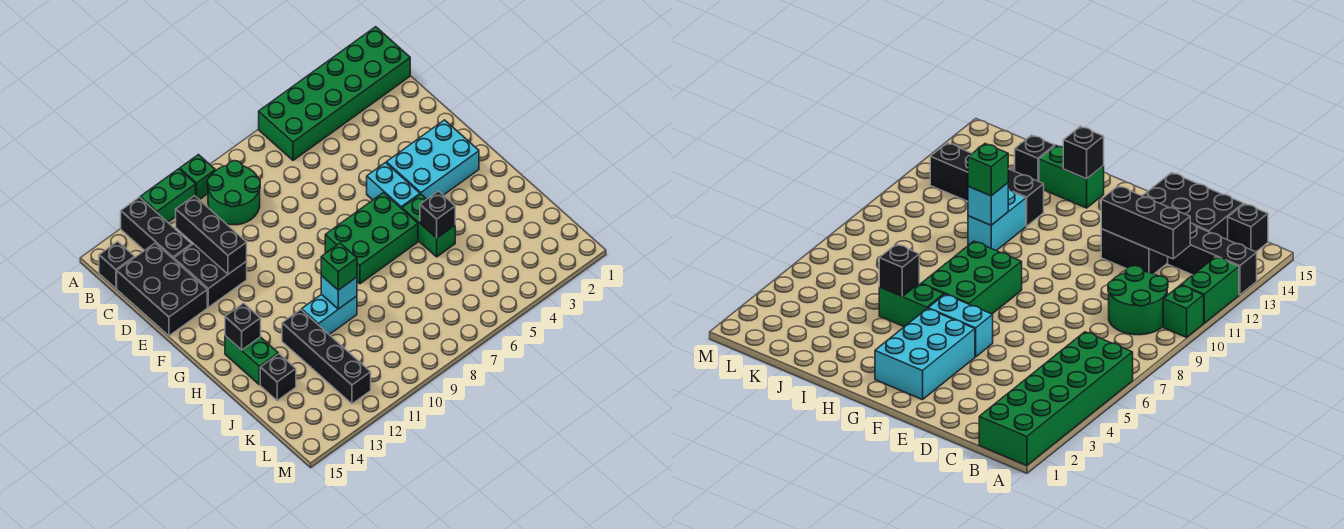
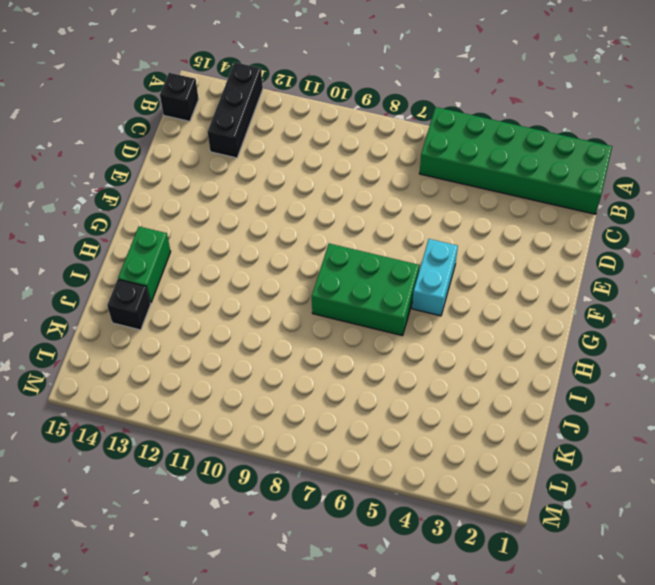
none -> green 1x1 brick [180,155,215,200]
none -> green 1x2 brick [140,169,196,222]
none -> green 2x2 round brick [207,161,260,225]

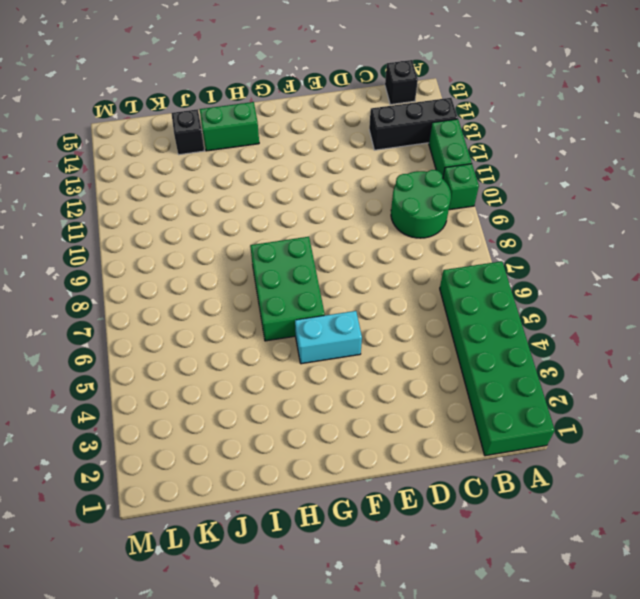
none -> black 2x3 brick [117,243,207,336]
none -> black 2x2 brick [174,244,247,307]
none -> cyan 2x3 brick [386,120,479,199]

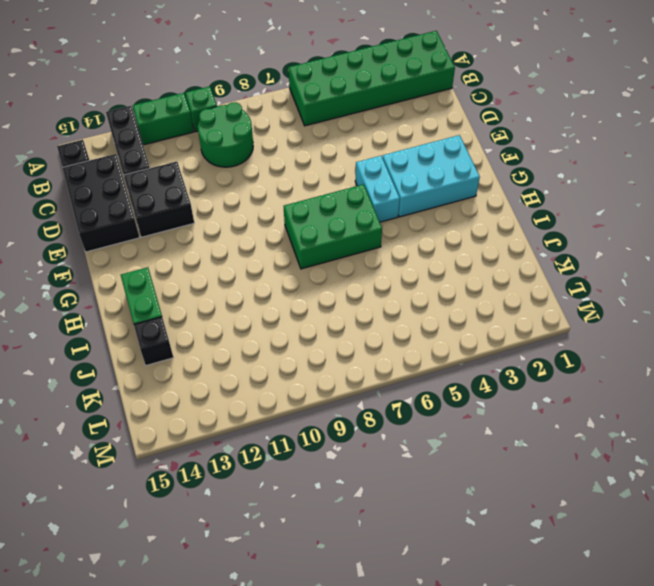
none -> green 1x2 brick [402,194,455,257]
none -> cyan 1x2 brick [302,294,357,335]
none -> black 1x4 brick [282,309,371,404]

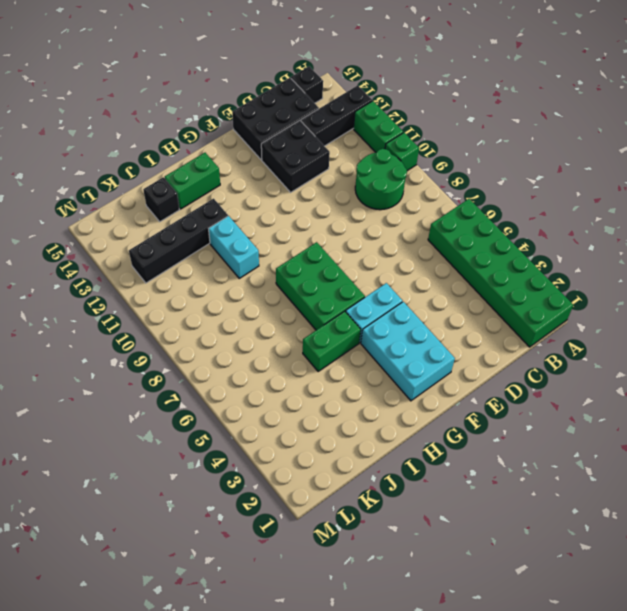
none -> black 1x3 brick [176,196,247,274]
none -> black 1x1 brick [225,303,261,350]
none -> black 1x1 brick [420,191,455,238]

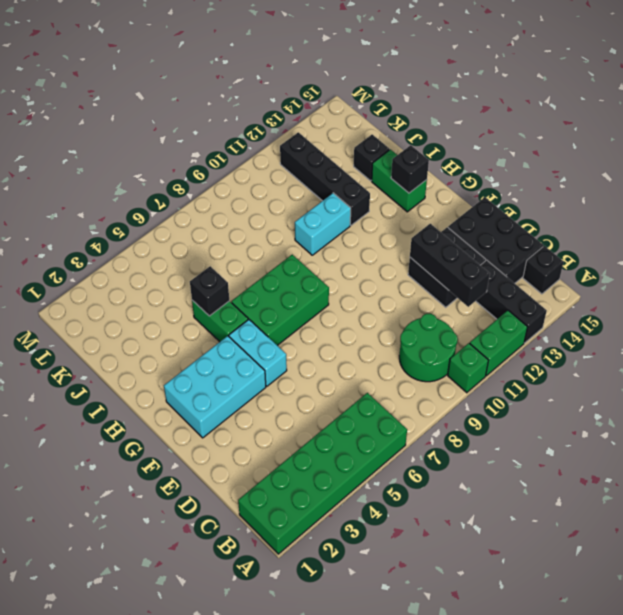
none -> cyan 1x1 brick [321,276,357,309]
none -> green 1x1 brick [321,243,357,290]

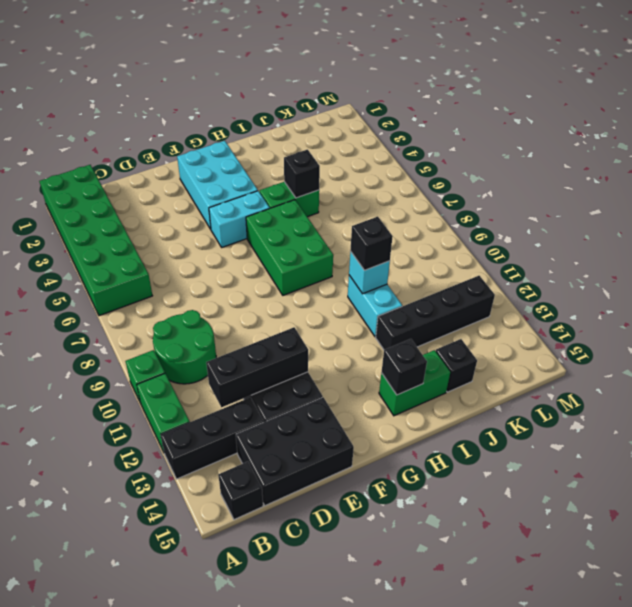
black 1x1 brick [350,217,393,270] -> green 1x1 brick [321,243,357,290]

